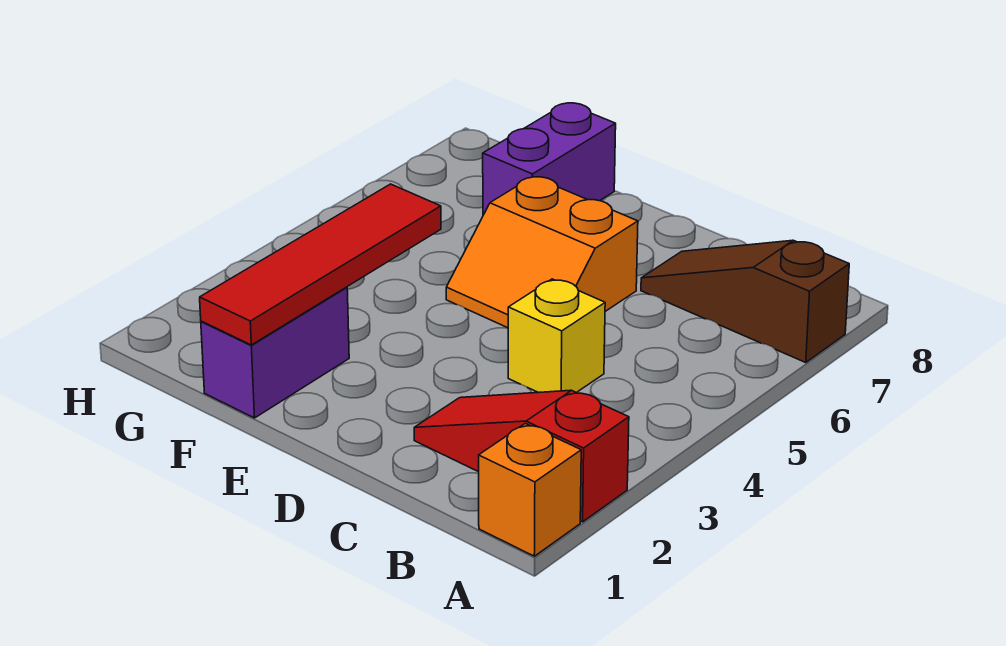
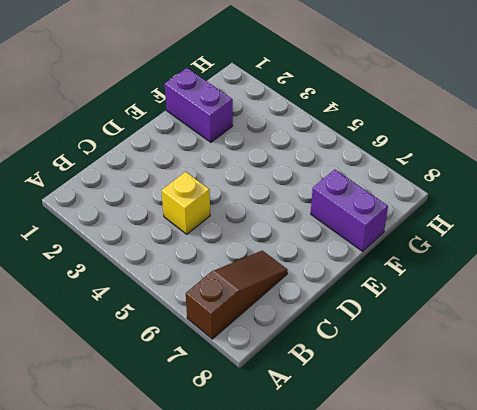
none -> orange 1x1 brick [479,424,581,556]
none -> red 1x3 slope [414,390,629,522]

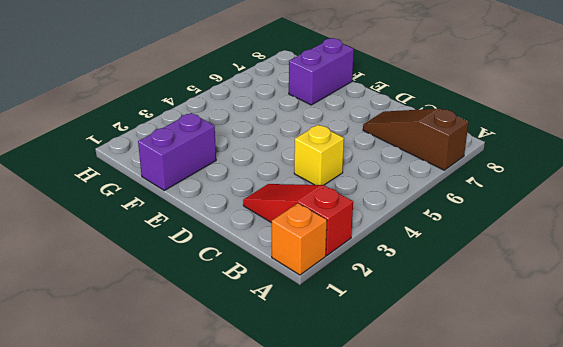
none -> orange 2x2 slope [446,177,638,328]
none -> red 1x4 tile [200,184,441,345]

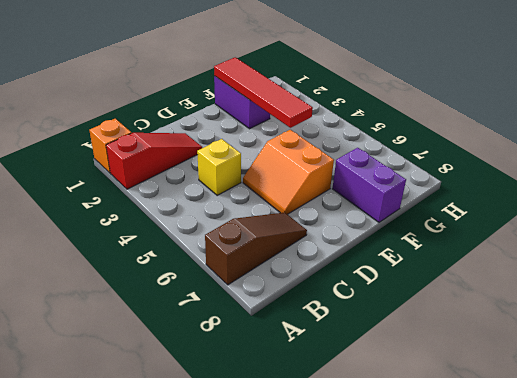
orange 2x2 slope [243,130,334,214] -> orange 2x2 slope turned to [446,177,638,328]

